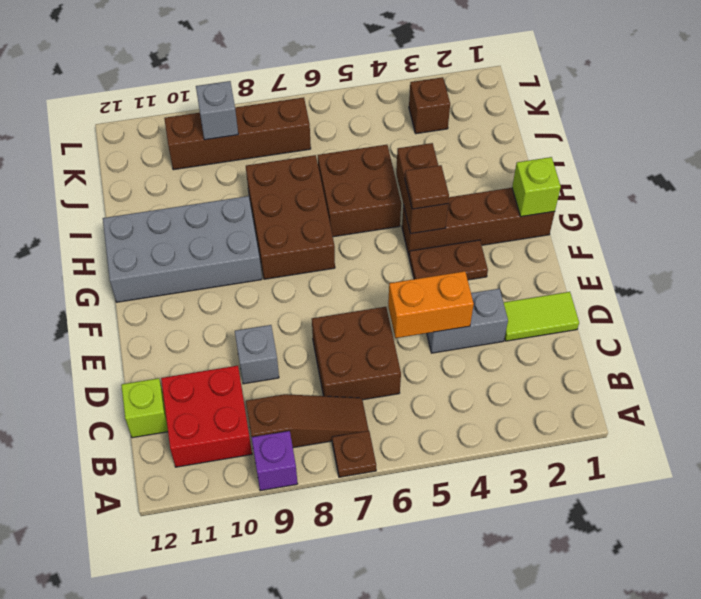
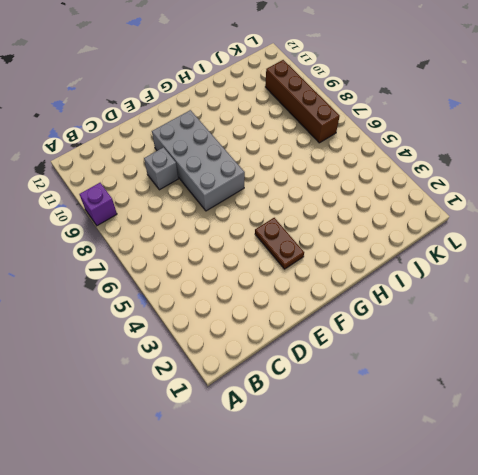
grey 2x4 brick [152,110,245,211] -> grey 2x4 brick moved to [103,196,262,302]
none -> brown 1x1 plate [332,431,376,477]
none -> brown 1x3 slope [246,394,369,448]
none -> red 2x2 brick [161,366,252,467]

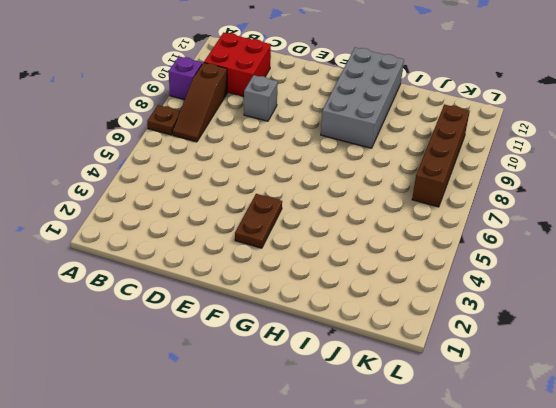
none -> brown 2x2 brick [312,307,401,400]
none -> lime 1x1 brick [121,378,168,438]
none -> lime 1x2 tile [504,292,579,341]

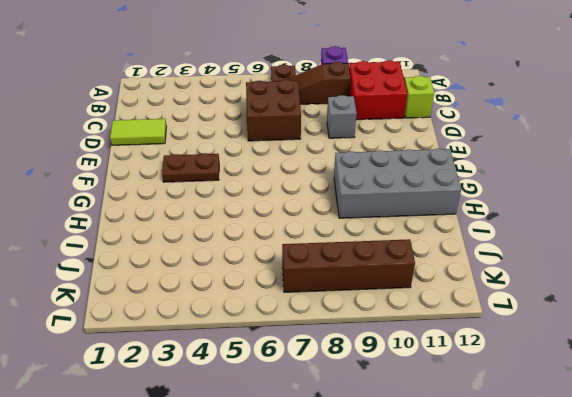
none -> grey 1x2 brick [427,289,508,353]
none -> brown 1x4 brick [402,188,555,256]
none -> brown 2x3 brick [246,155,335,279]

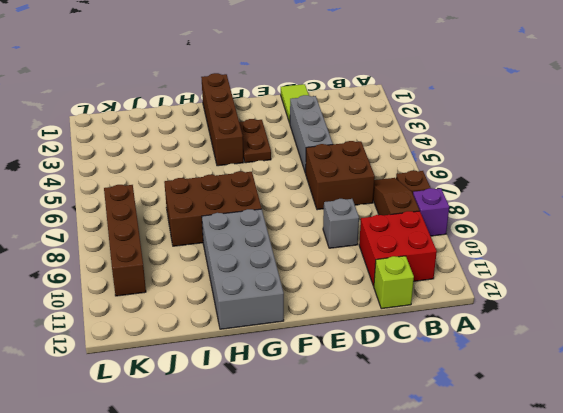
grey 1x3 brick [290,95,333,173] -> grey 1x2 brick [427,289,508,353]
none -> brown 2x2 brick [318,145,401,237]
none -> brown 1x1 brick [409,77,450,134]
none -> orange 1x2 brick [388,271,474,338]

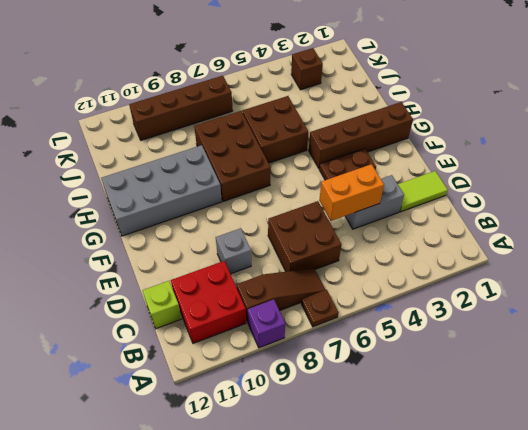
none -> lime 1x1 brick [512,157,561,217]
none -> brown 1x2 brick [396,143,448,234]
none -> grey 1x1 brick [196,81,238,140]

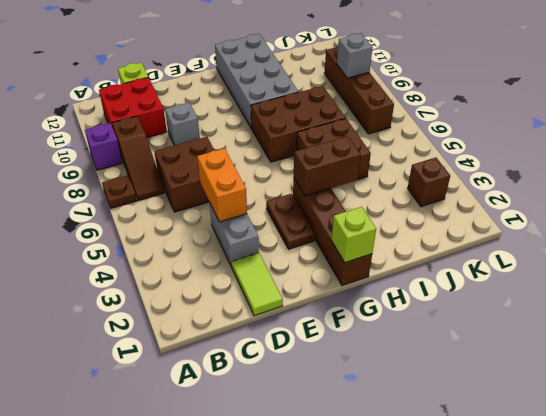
none -> brown 1x1 tile [405,165,449,209]

